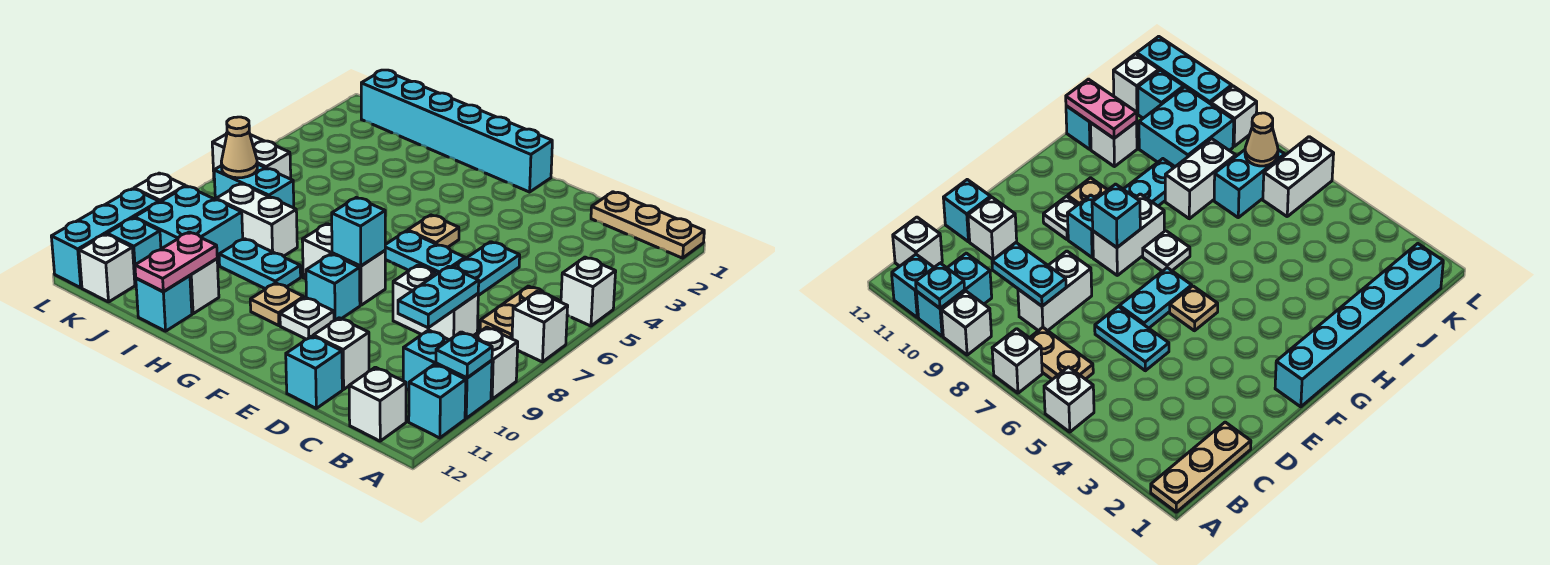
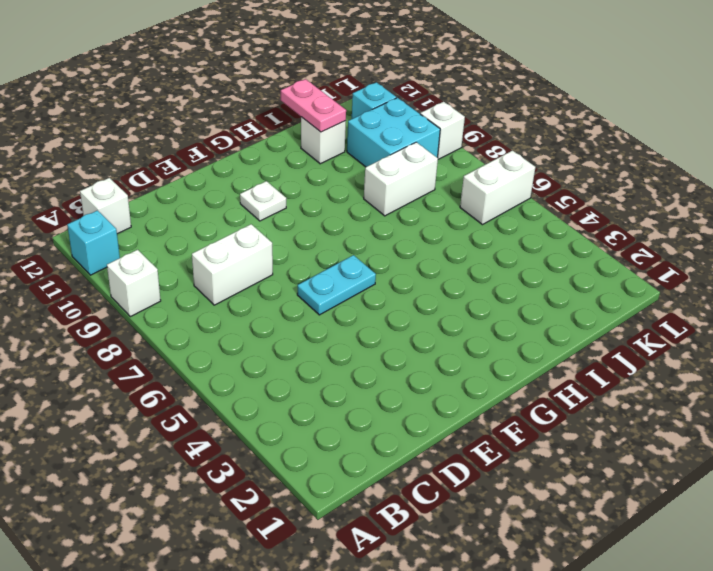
none -> tan 1x3 plate [591,192,704,258]
none -> white 1x1 brick [561,257,616,326]
none -> white 1x1 brick [512,292,568,362]
none -> cyan 1x2 brick [403,330,492,418]

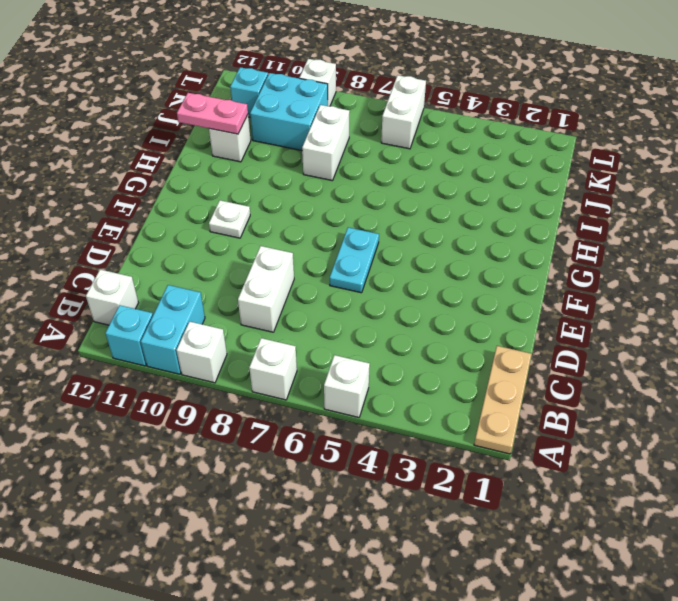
none -> tan 1x2 plate [480,286,558,339]
none -> cyan 1x2 plate [453,242,520,296]
none -> white 1x1 brick [313,318,369,389]
none -> cyan 1x1 brick [286,336,342,408]

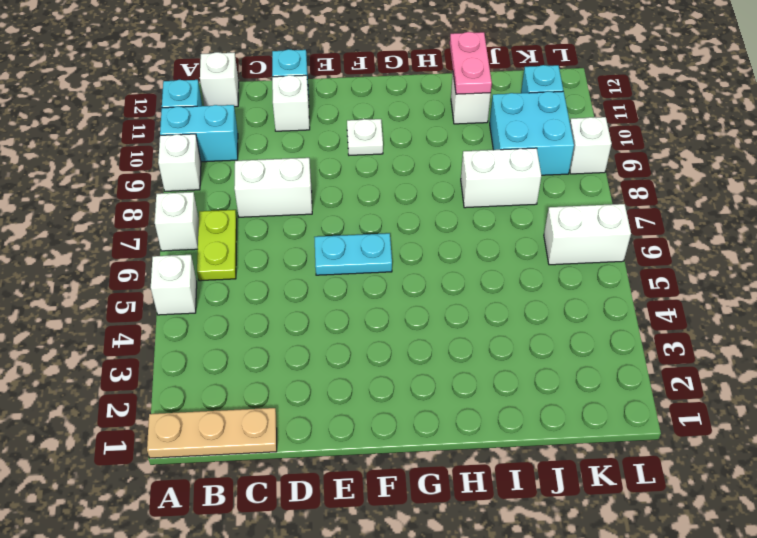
lime 1x2 plate [197,210,237,281] -> tan 1x2 plate [480,286,558,339]
none -> cyan 1x2 plate [453,242,520,296]
none -> cyan 1x6 brick [361,70,552,192]
none -> tan 1x1 plate [408,215,459,247]
none -> white 1x2 brick [302,224,385,305]

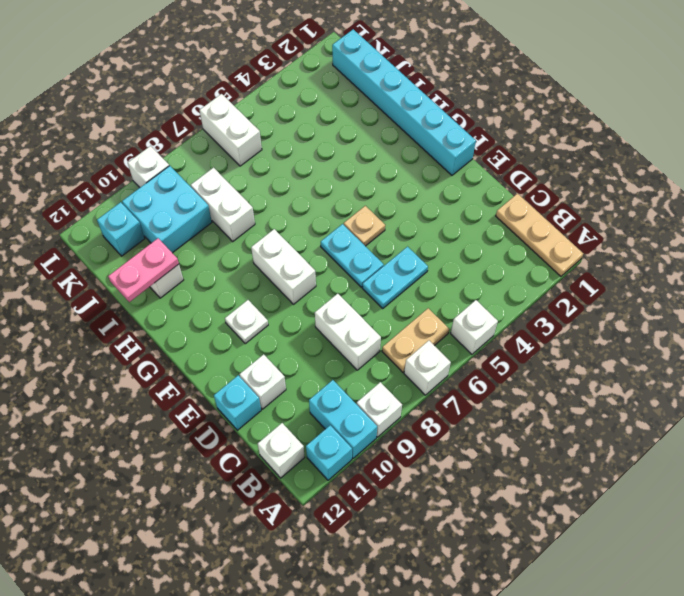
none -> cyan 1x1 brick [306,254,360,321]
none -> white 1x1 plate [1143,231,1190,271]
none -> tan 1x1 plate [250,283,304,326]
none -> cyan 1x2 plate [219,239,301,289]

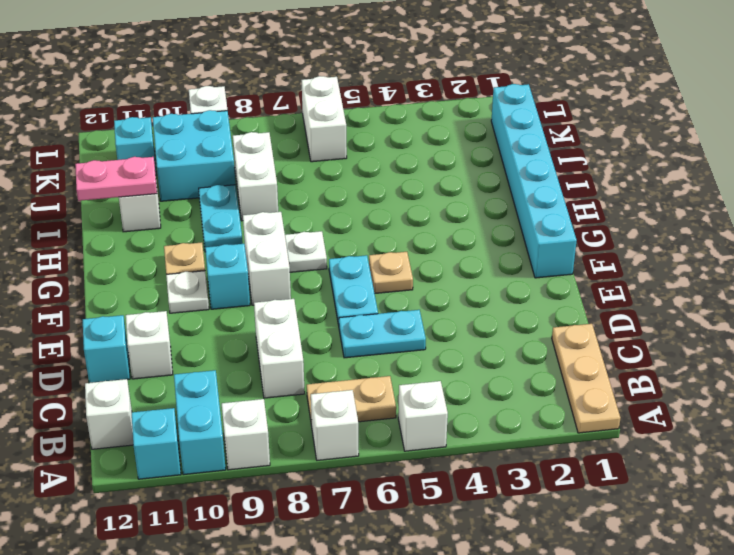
none -> cyan 1x1 brick [136,276,192,331]
none -> cyan 1x2 brick [214,164,294,208]
none -> white 1x1 brick [79,234,135,302]
none -> cyan 1x3 brick [51,189,159,288]

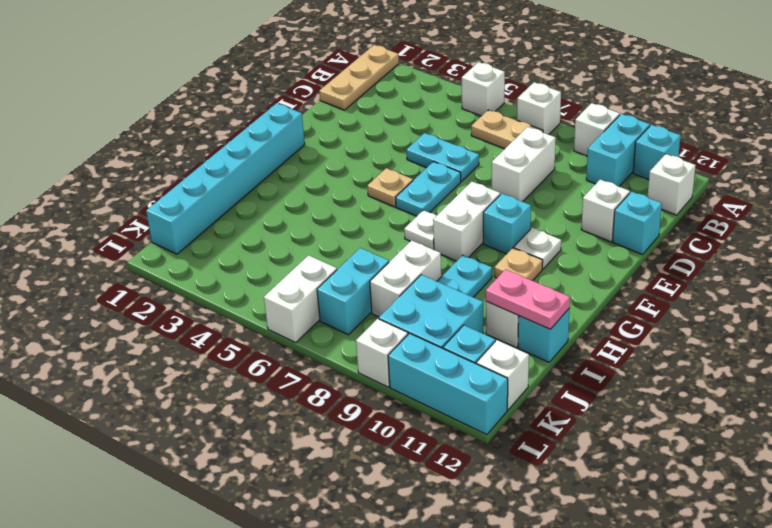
none -> cyan 1x1 plate [436,332,492,378]
none -> cyan 1x2 plate [398,266,479,328]
none -> cyan 1x1 brick [332,197,385,266]
none -> tan 1x1 cone [221,117,257,178]

